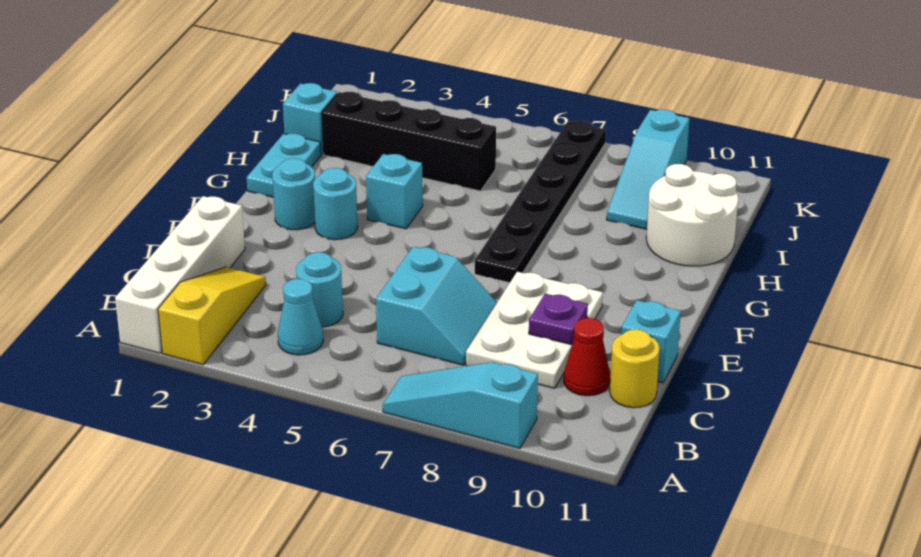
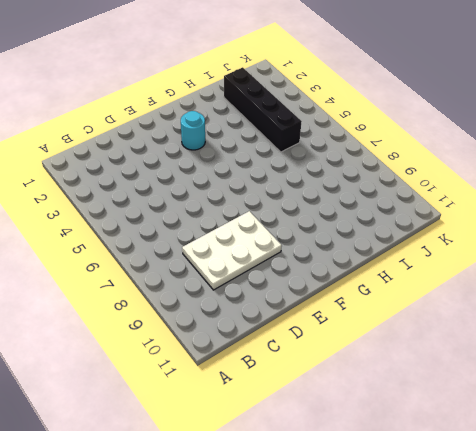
none -> white 1x4 brick [115,196,245,353]
none -> yellow 1x3 slope [158,267,266,365]
none -> cyan 1x3 slope [383,362,538,448]

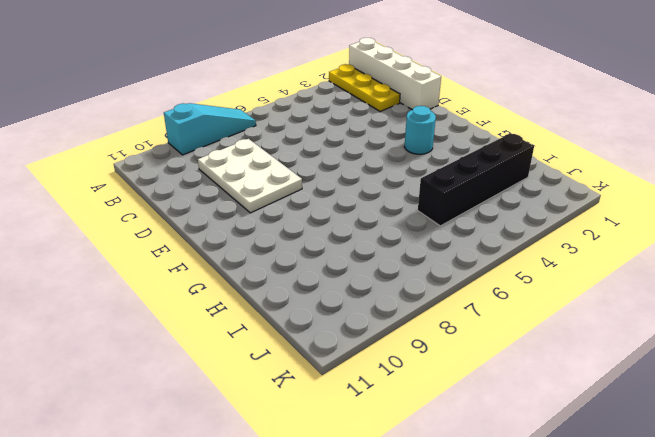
yellow 1x3 plate [329,64,400,111] -> yellow 1x3 slope [158,267,266,365]
none -> cyan 1x1 cone [278,279,323,355]
none -> cyan 1x1 round brick [296,252,343,327]
none -> cyan 2x2 slope [376,247,497,365]

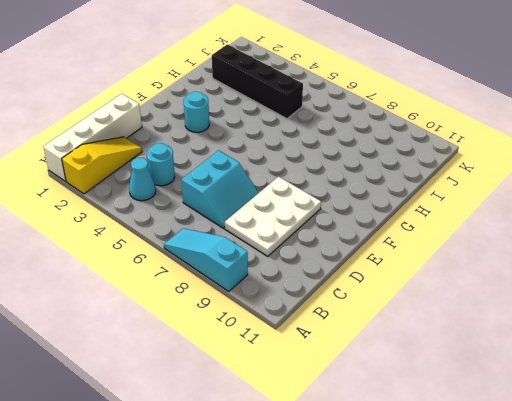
none -> red 1x1 cone [564,318,610,396]
none -> yellow 1x1 round brick [610,329,660,408]
none -> cyan 1x1 brick [621,300,681,383]

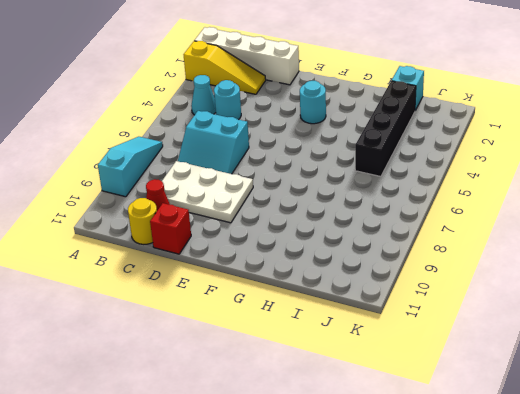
red 1x1 brick [150,203,191,254] -> cyan 1x1 brick [621,300,681,383]
none -> cyan 1x1 round brick [272,158,315,230]
none -> black 1x6 plate [475,121,606,283]
none -> cyan 1x2 plate [247,134,321,197]

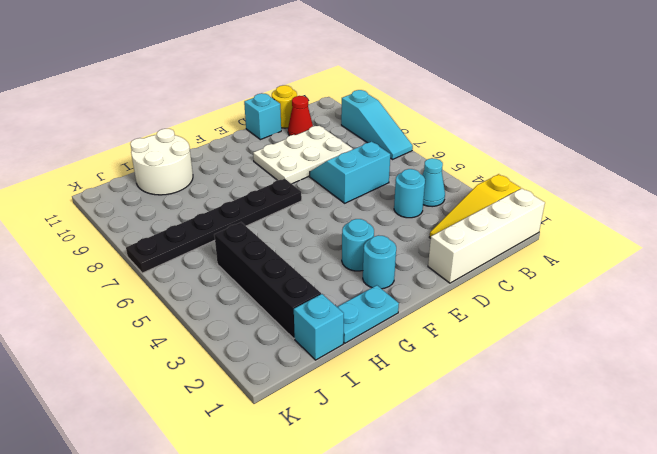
none -> cyan 1x1 brick [366,154,423,229]
none -> cyan 1x3 slope [607,109,690,229]
none -> purple 1x1 plate [529,294,588,345]

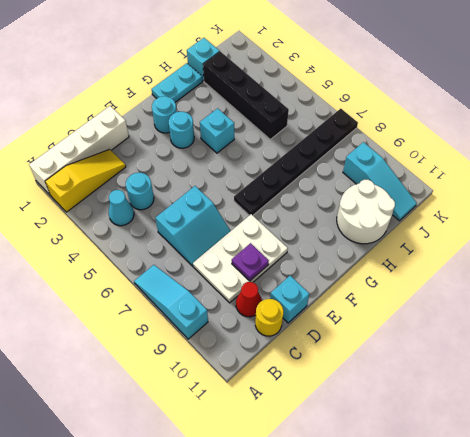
cyan 1x3 slope [343,142,417,221] -> cyan 1x3 slope turned to [607,109,690,229]

